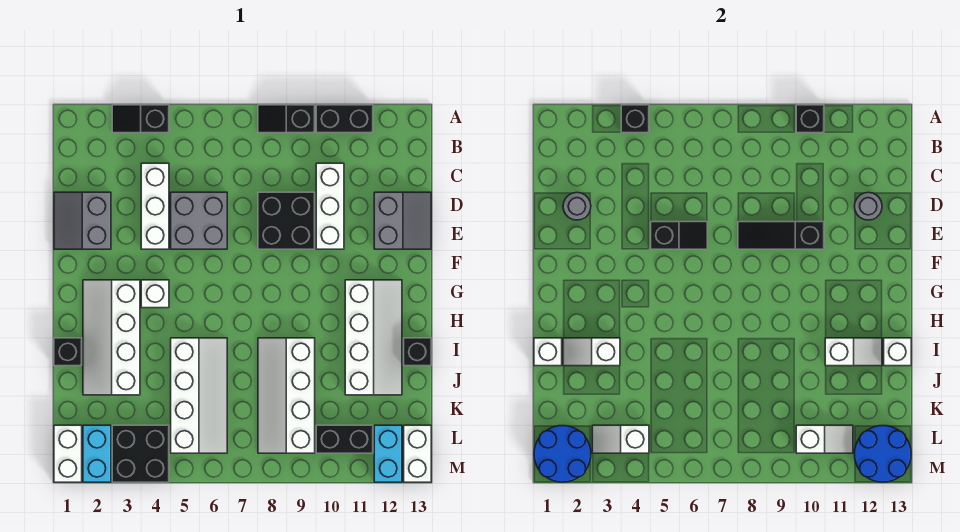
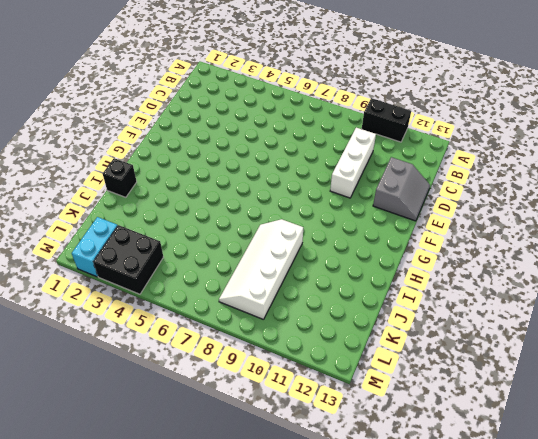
none -> black 1x2 slope [112,105,169,133]
none -> black 1x2 slope [258,105,315,133]
none -> white 1x3 brick [141,163,169,249]
none -> grey 2x2 slope [54,192,111,249]

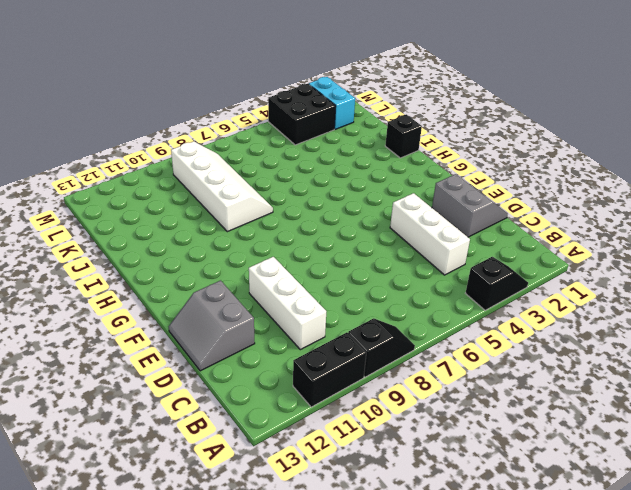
none -> grey 2x2 brick [171,192,227,249]
none -> black 2x2 brick [258,192,315,249]
none -> white 2x4 slope [83,280,140,395]
none -> white 1x1 brick [141,280,169,308]

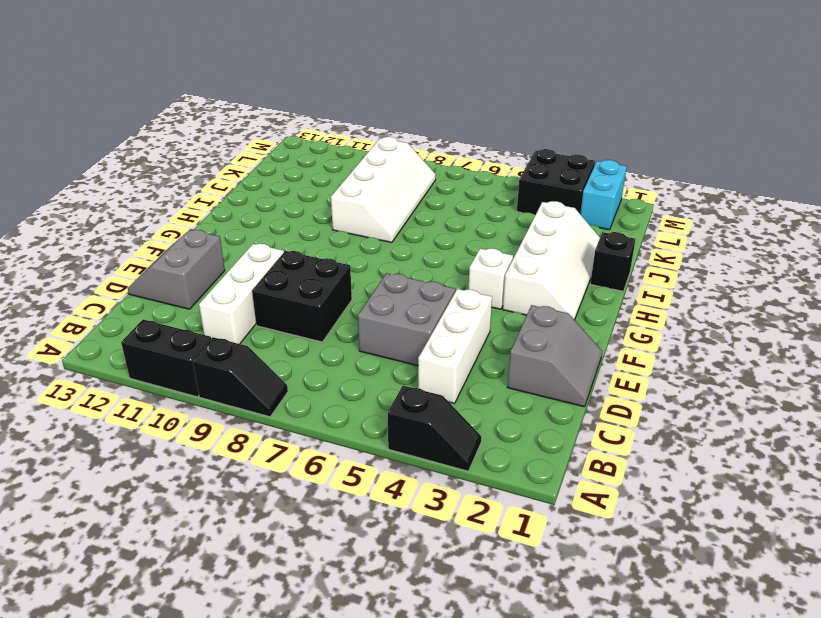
none -> white 2x4 slope [345,280,402,395]
none -> white 2x4 slope [171,338,227,453]
none -> black 1x1 brick [404,338,431,366]
none -> white 1x2 brick [54,425,82,482]

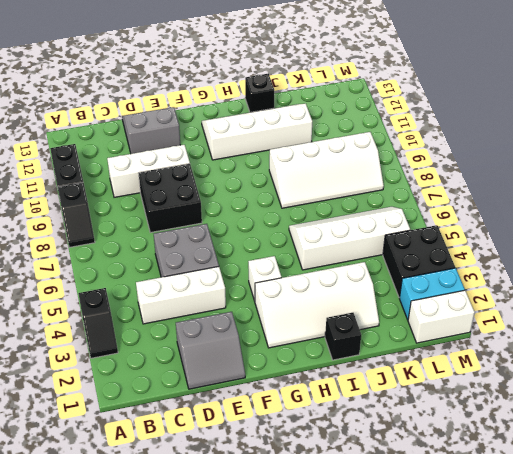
none -> black 1x2 brick [316,425,373,453]
none -> cyan 1x2 brick [374,425,402,482]
none -> white 1x2 brick [404,425,431,482]
none -> black 1x1 brick [621,105,649,133]

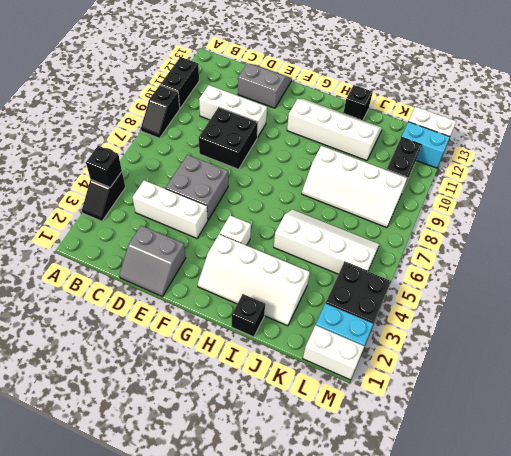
none -> black 1x1 brick [796,105,824,133]
none -> grey 1x1 round brick [563,193,591,220]
none -> grey 1x1 round brick [854,192,882,220]
none -> black 1x2 slope [651,222,707,249]

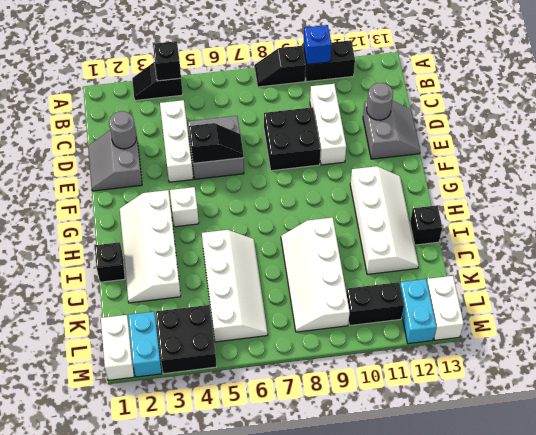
blue 1x1 brick [304,25,332,65] -> black 1x1 brick [796,105,824,133]
none -> black 1x3 slope [738,222,824,249]
none -> white 1x1 brick [534,338,562,366]
none -> white 1x2 slope [563,338,620,366]
none -> white 1x2 slope [825,338,882,366]

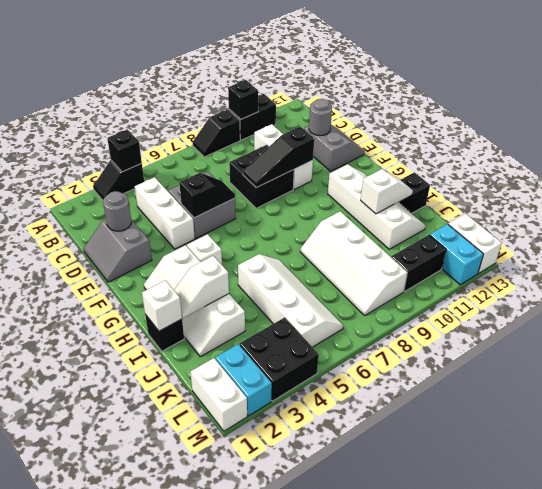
none -> white 1x1 brick [884,338,911,366]
none -> blue 2x2 round brick [534,426,591,482]
none -> white 1x2 slope [592,425,649,453]
none -> white 1x2 slope [796,425,853,453]

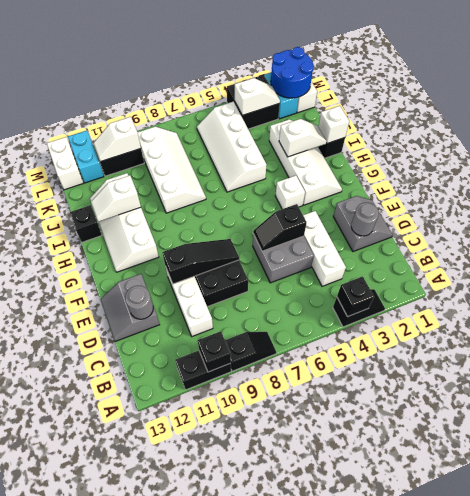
none -> white 1x1 brick [884,338,911,366]
none -> blue 2x2 round brick [854,426,911,482]

